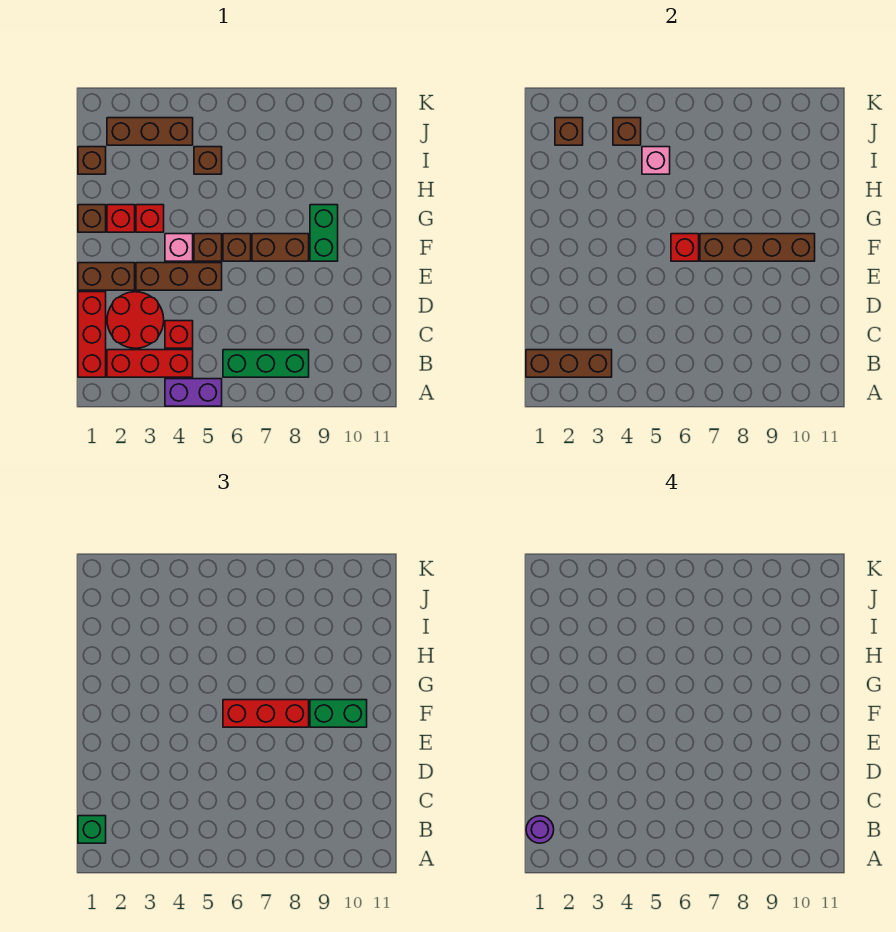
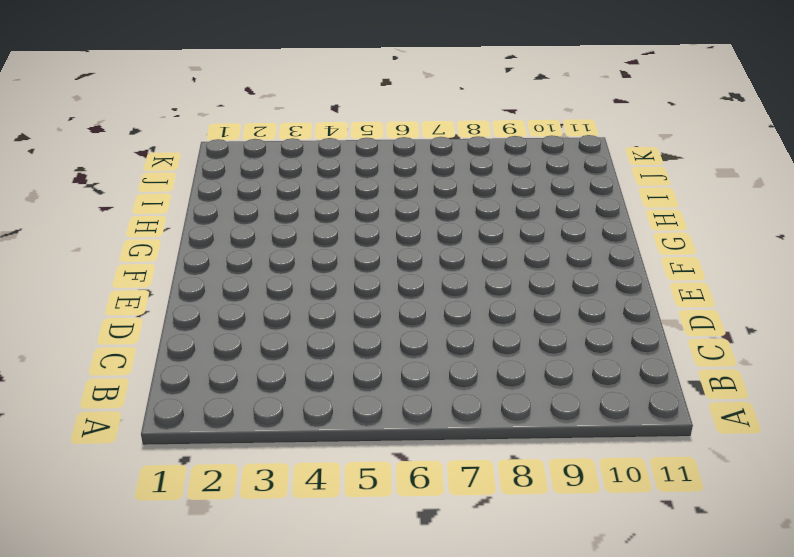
none -> purple 1x2 brick [165,379,222,406]
none -> red 1x3 brick [78,292,106,377]
none -> red 1x3 brick [107,350,193,377]

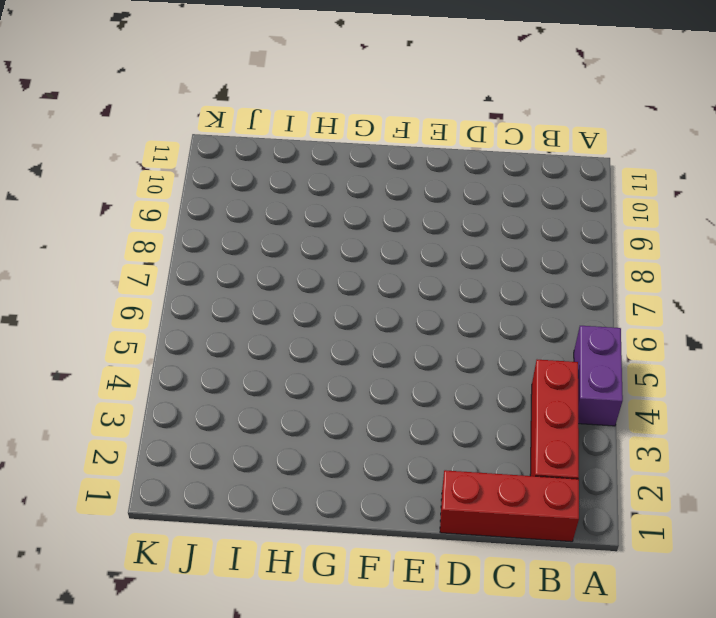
none -> green 1x3 brick [223,350,309,377]
none -> red 2x2 round brick [107,292,164,348]
none -> red 1x1 brick [165,321,193,348]

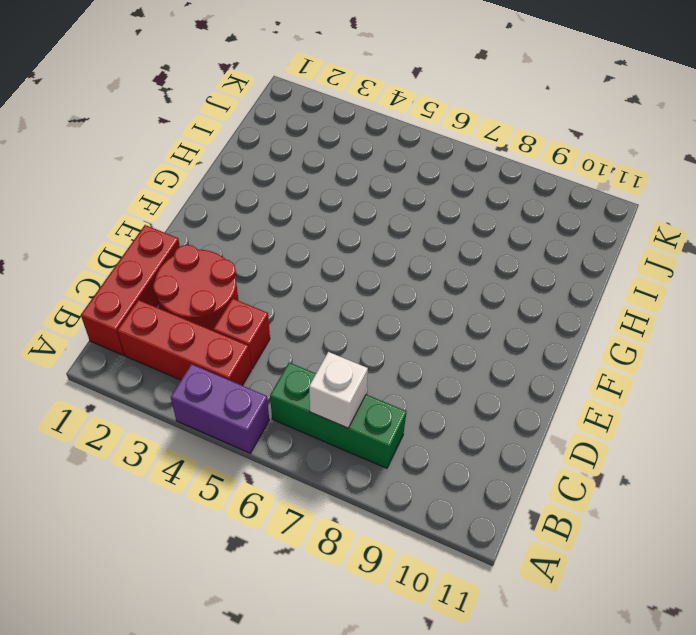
white 1x1 brick [309,352,368,428] -> none
none -> brown 1x2 brick [78,263,135,290]
none -> brown 1x3 brick [136,263,222,290]
none -> pink 1x1 brick [165,234,193,261]

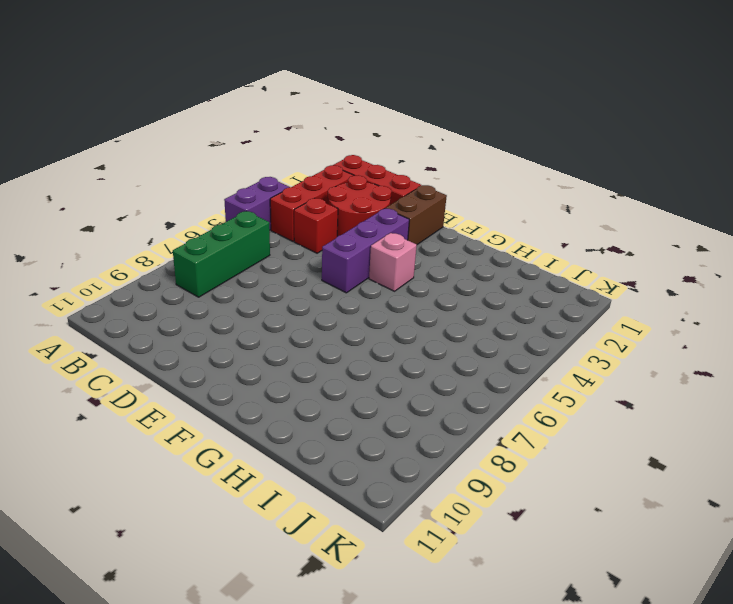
purple 1x3 brick [322,209,409,293] -> brown 1x3 brick [136,263,222,290]
none -> brown 1x1 brick [194,234,222,261]
none -> brown 1x1 brick [223,234,251,261]
none -> brown 1x2 brick [252,234,309,261]

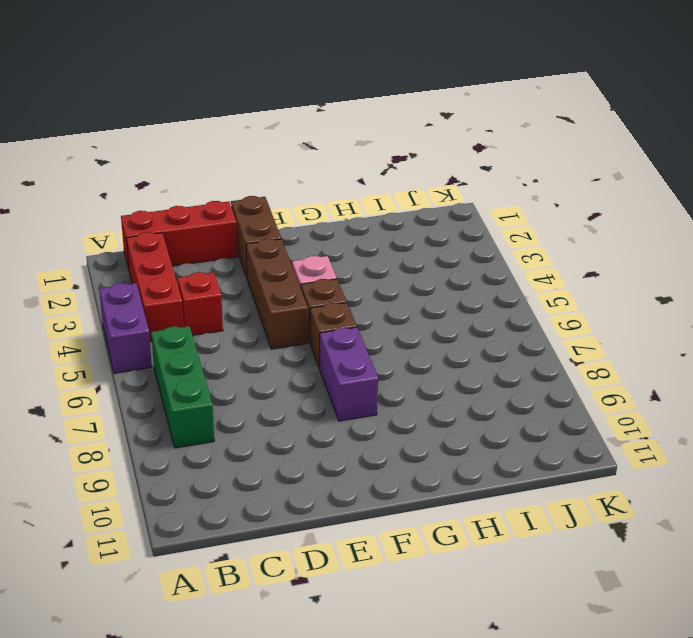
purple 1x2 brick [319,327,378,421] -> brown 1x2 brick [252,234,309,261]
none -> red 2x2 round brick [107,292,164,348]
none -> green 1x2 brick [310,205,338,261]
none -> brown 1x1 brick [78,205,106,232]

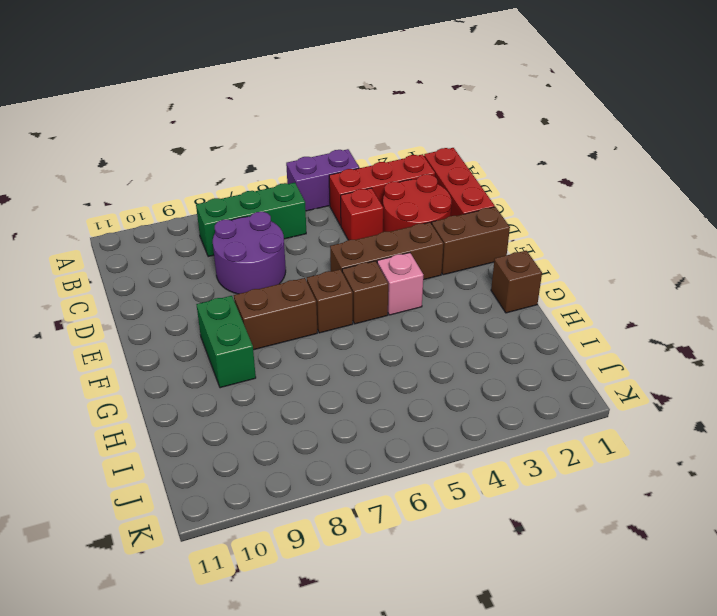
purple 2x2 round brick [213,212,286,294] -> none
none -> red 1x1 brick [107,205,135,232]
none -> red 1x1 brick [136,205,164,232]
none -> brown 1x1 brick [78,147,106,174]

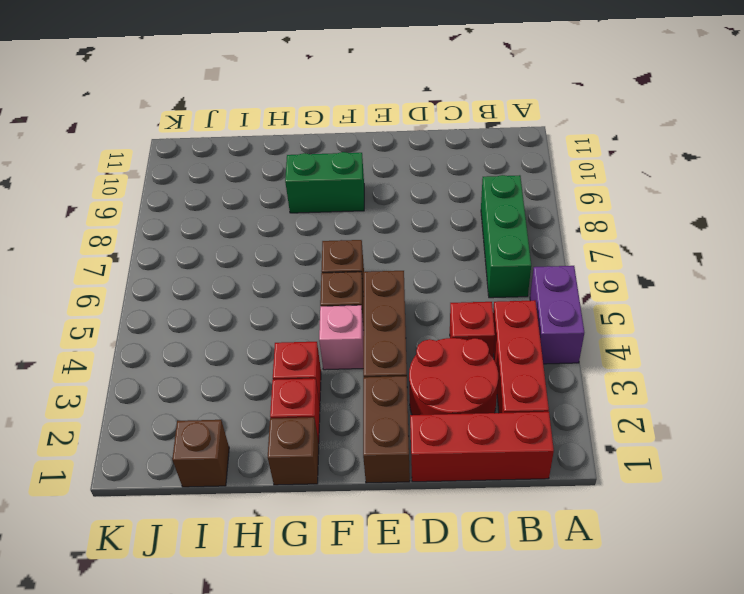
none -> brown 1x2 brick [252,234,309,261]
none -> brown 1x1 brick [194,147,222,174]
none -> brown 1x3 brick [107,118,193,145]

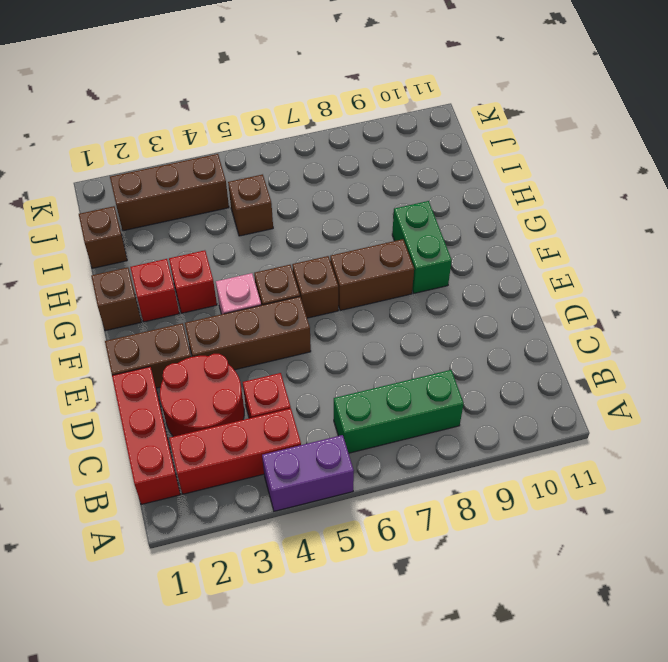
none -> brown 1x3 brick [526,350,612,377]
none -> red 1x1 brick [671,234,699,261]
none -> brown 1x4 brick [700,234,815,261]

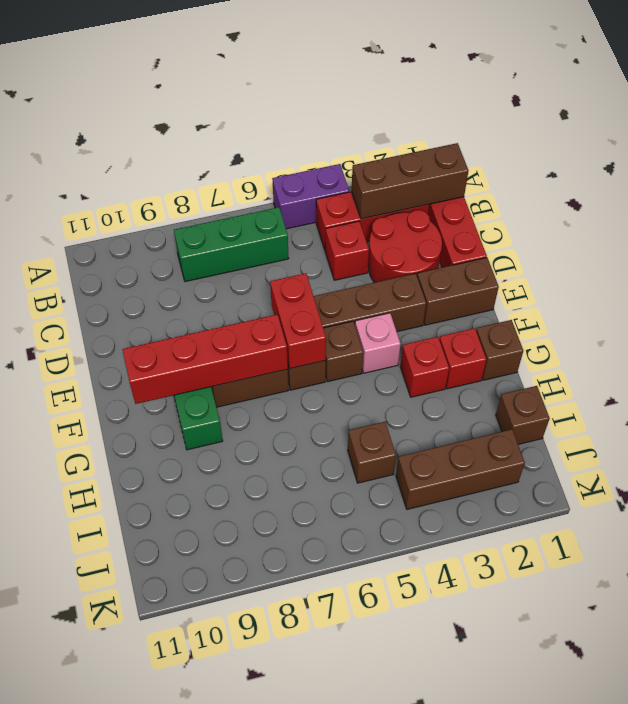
red 1x2 brick [270,273,326,369] -> red 1x1 brick [671,234,699,261]
red 1x4 brick [122,314,288,404] -> brown 1x4 brick [700,234,815,261]
none -> pink 1x1 brick [642,147,670,174]
none -> brown 1x1 brick [555,118,583,145]
none -> brown 1x1 brick [613,118,641,145]

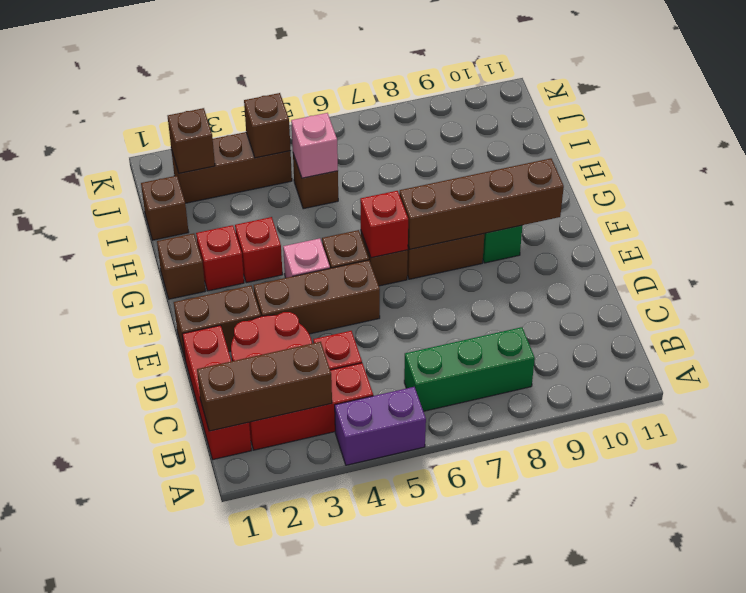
none -> green 1x1 brick [78,816,106,843]
none -> red 1x3 brick [223,700,309,727]
none -> green 1x2 brick [310,700,367,727]

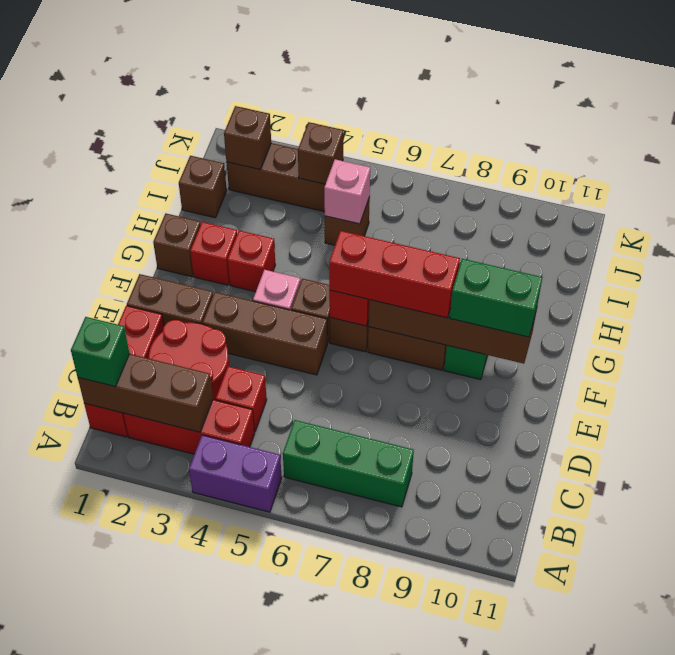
none -> purple 1x1 round brick [526,816,554,843]

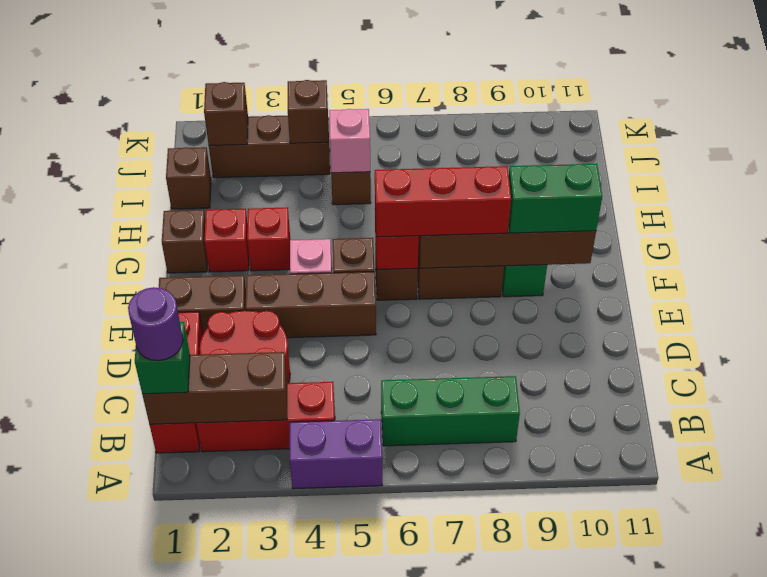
none -> red 1x1 brick [165,321,193,348]

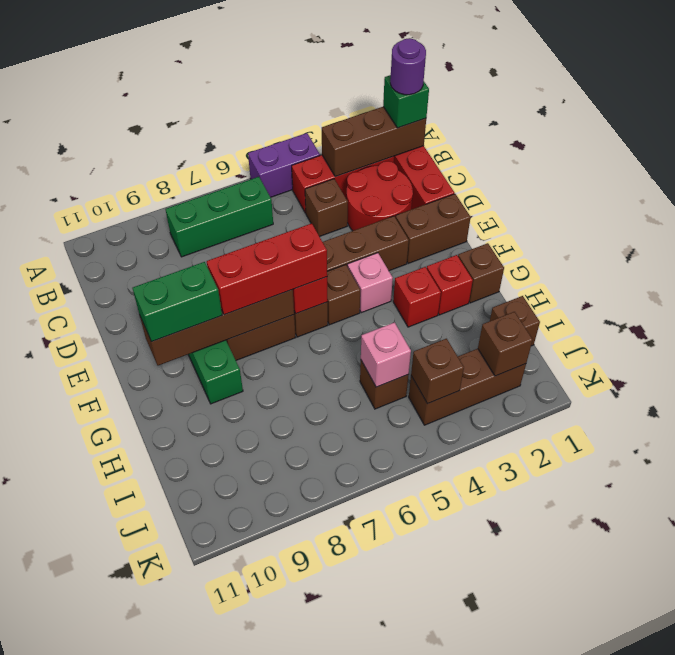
brown 1x1 brick [305,179,348,236] -> red 1x1 brick [165,321,193,348]

